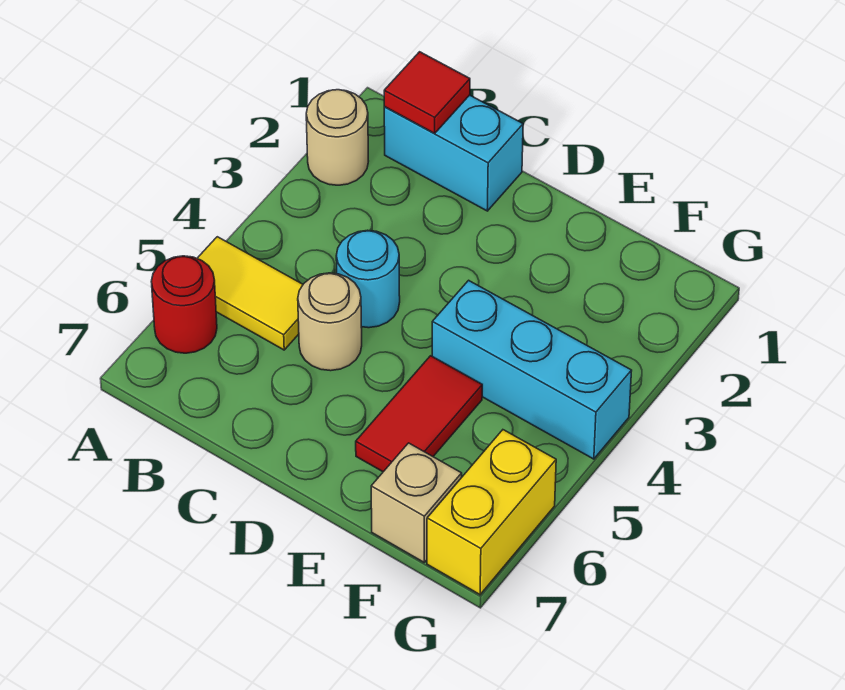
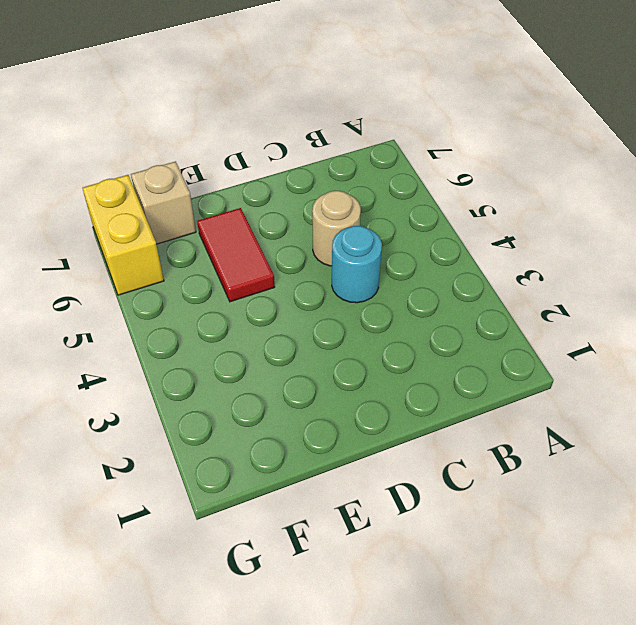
none -> tan 1x1 round brick [306,90,368,185]
none -> yellow 1x2 tile [197,237,303,350]

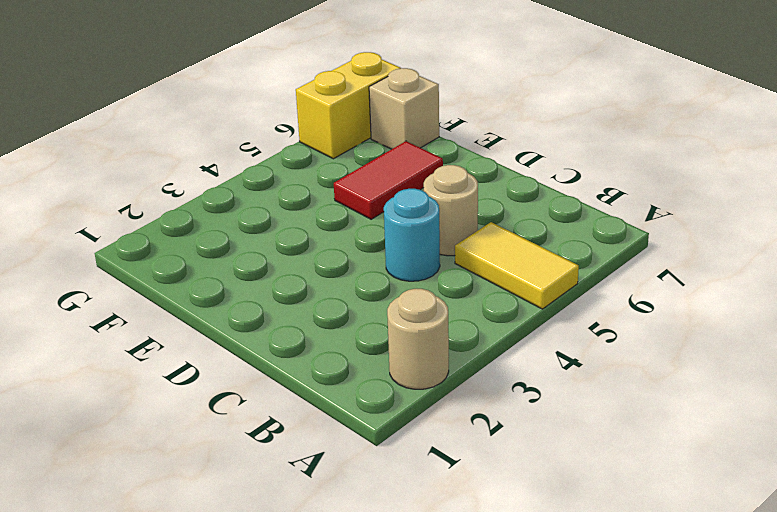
none -> red 1x1 round brick [151,256,217,353]
none -> cyan 1x2 brick [384,95,523,211]

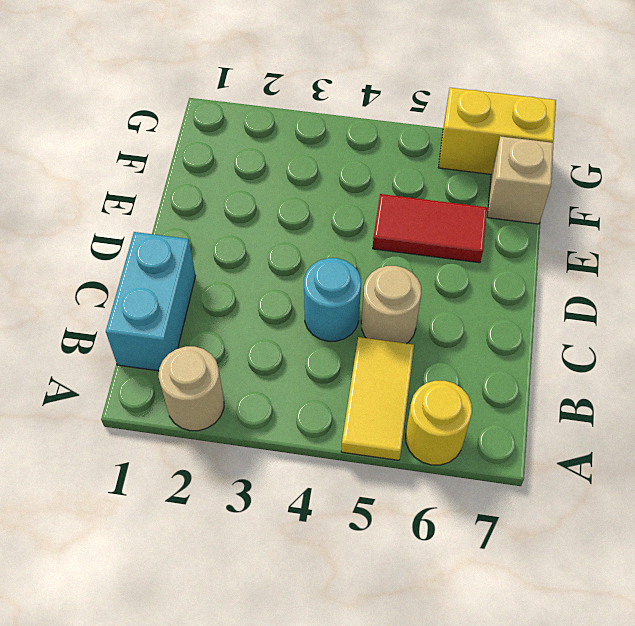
yellow 1x1 round brick [406,381,472,465] -> red 1x1 round brick [151,256,217,353]
none -> cyan 1x3 brick [432,280,632,459]
none -> red 1x1 tile [384,52,470,133]

